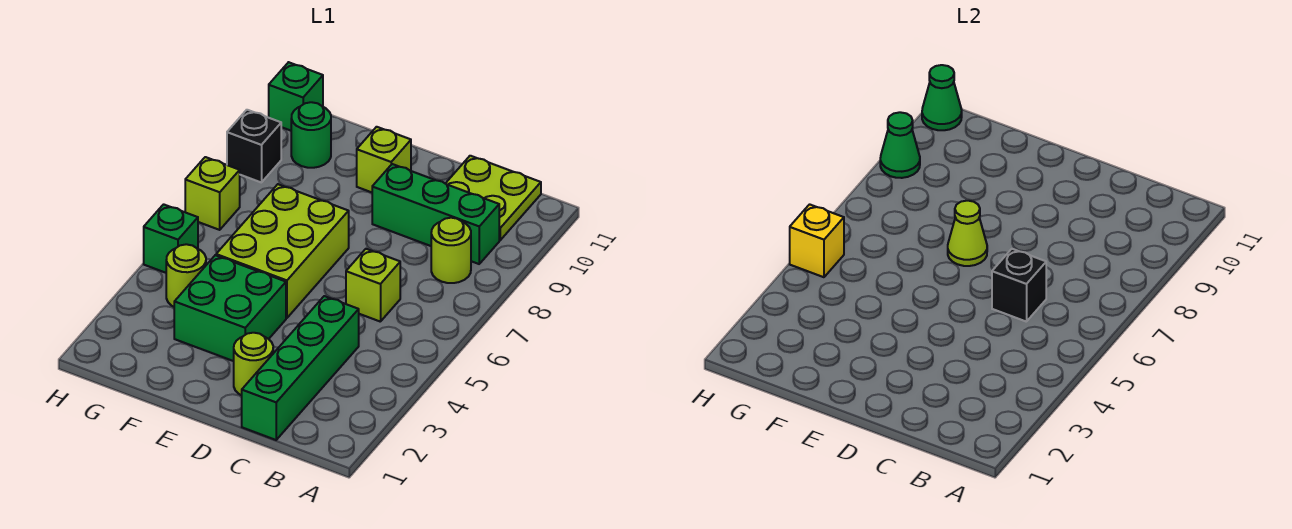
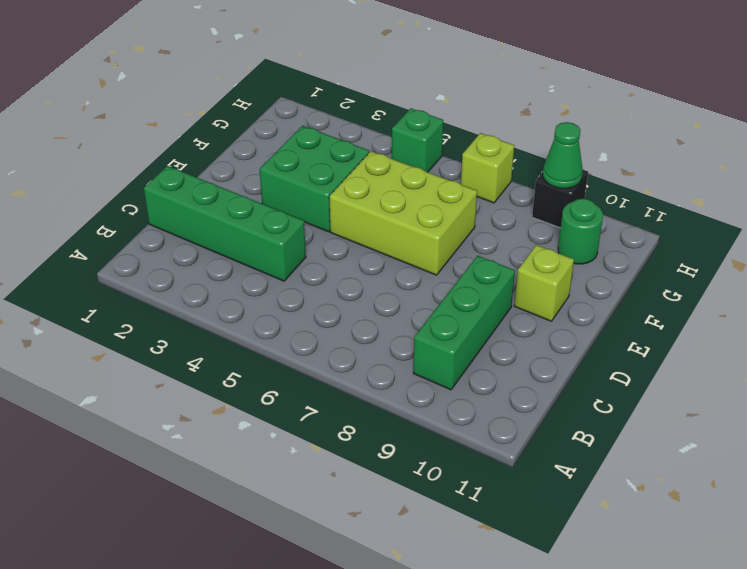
none -> lime 1x1 round brick [431,218,471,283]
none -> lime 2x2 plate [445,156,541,240]
none -> lime 1x1 brick [346,249,400,322]

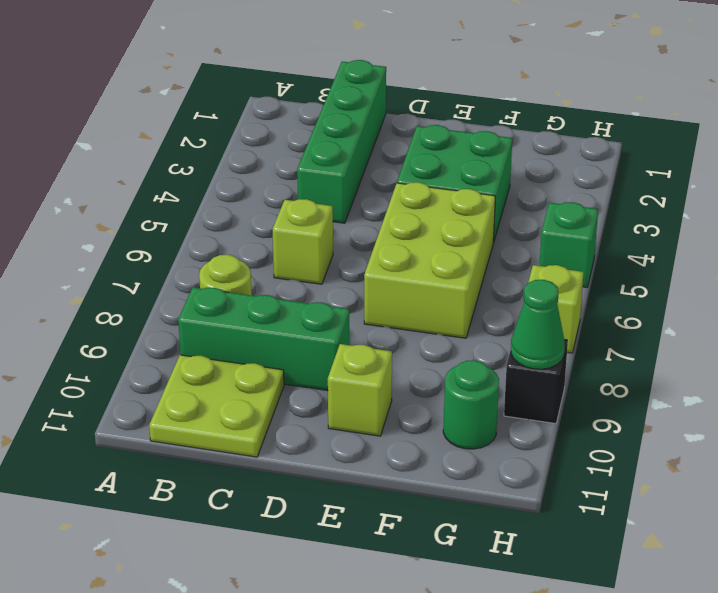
none -> lime 1x1 round brick [234,333,273,395]
none -> lime 1x1 round brick [166,244,206,307]
none -> green 1x1 brick [269,62,323,131]

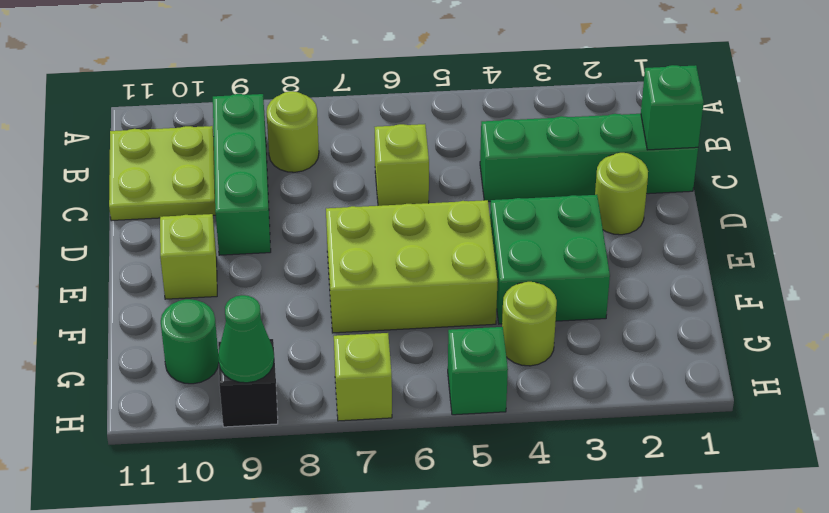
green 1x1 brick [641,65,704,150] -> green 1x1 brick moved to [269,62,323,131]
none -> black 1x1 brick [992,249,1046,322]
none -> lime 1x1 cone [948,201,987,266]
none -> yellow 1x1 brick [790,204,844,277]

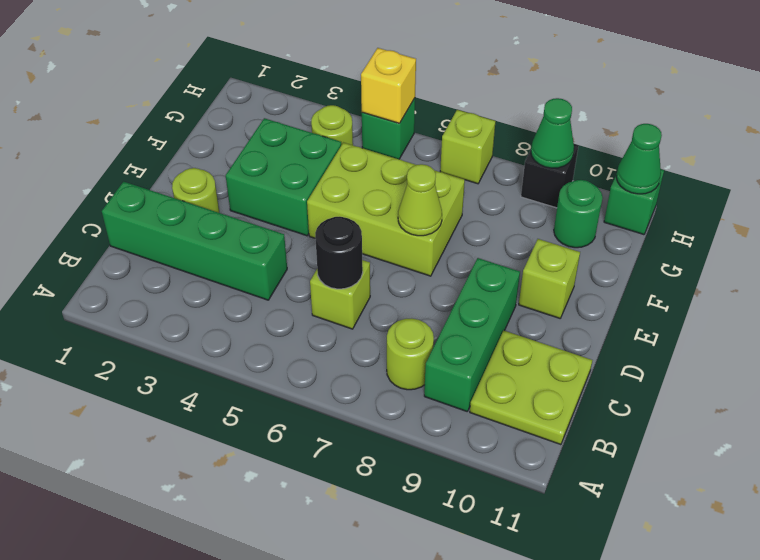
black 1x1 round brick [315,217,363,289] -> black 1x1 brick [992,249,1046,322]

